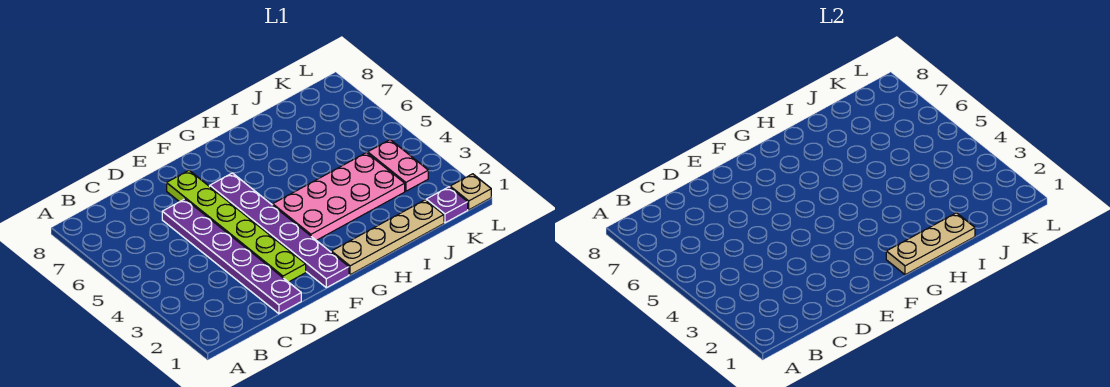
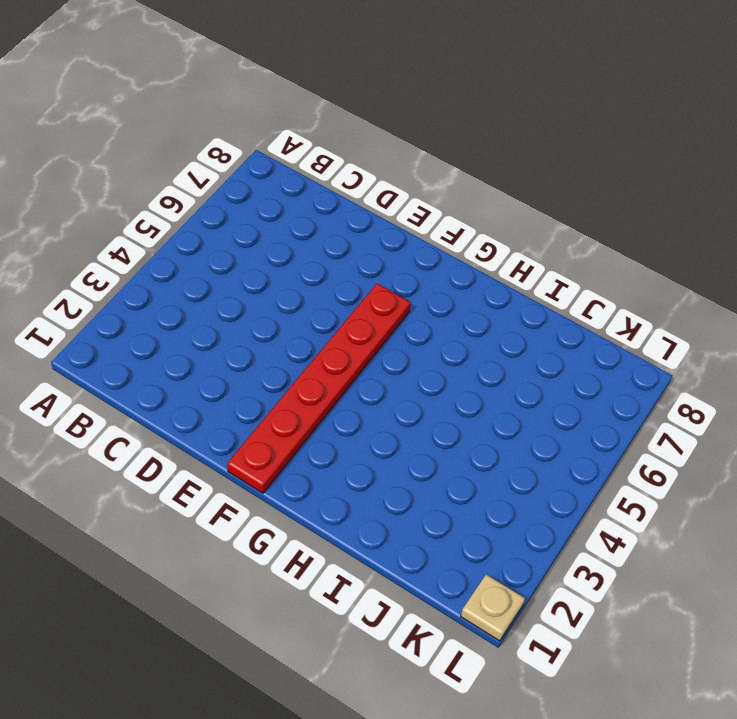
red 1x6 plate [227,284,411,493] -> purple 1x6 plate [210,173,349,288]
none -> purple 1x6 plate [162,199,301,314]
none -> lime 1x6 plate [167,170,306,282]

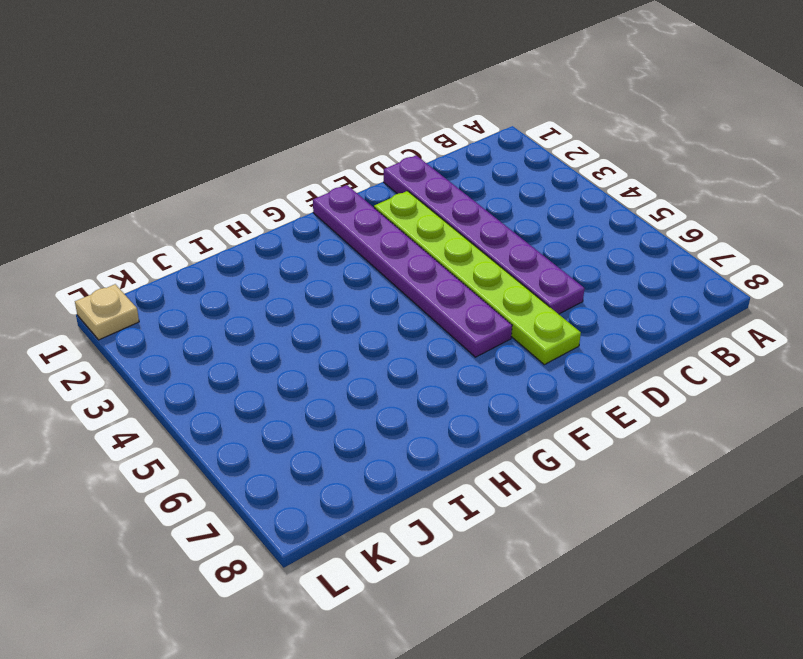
none -> tan 1x4 plate [331,200,444,275]
none -> pink 2x4 plate [273,152,405,240]

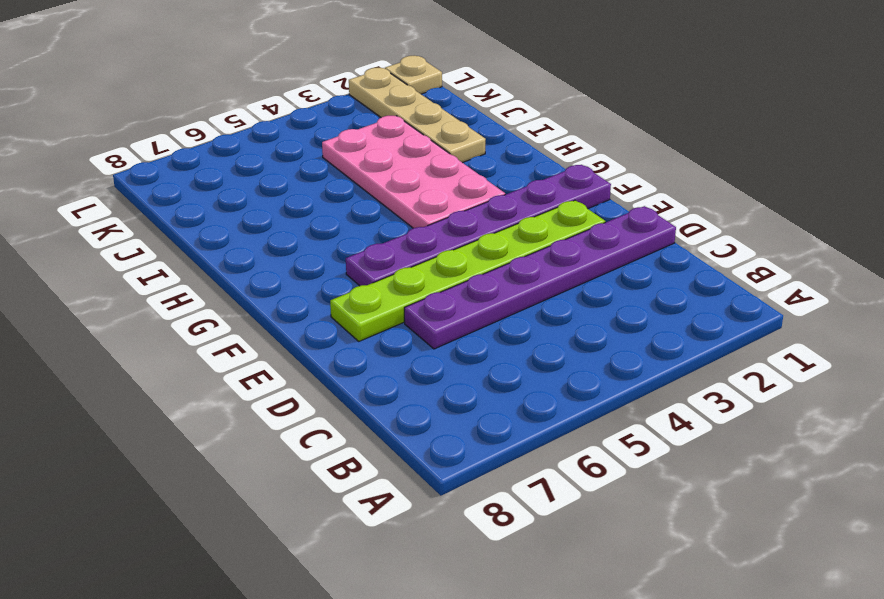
tan 1x4 plate [349,68,486,163] -> tan 1x4 plate moved to [331,200,444,275]
none -> purple 1x1 plate [426,187,468,223]
none -> pink 1x2 plate [368,140,428,191]

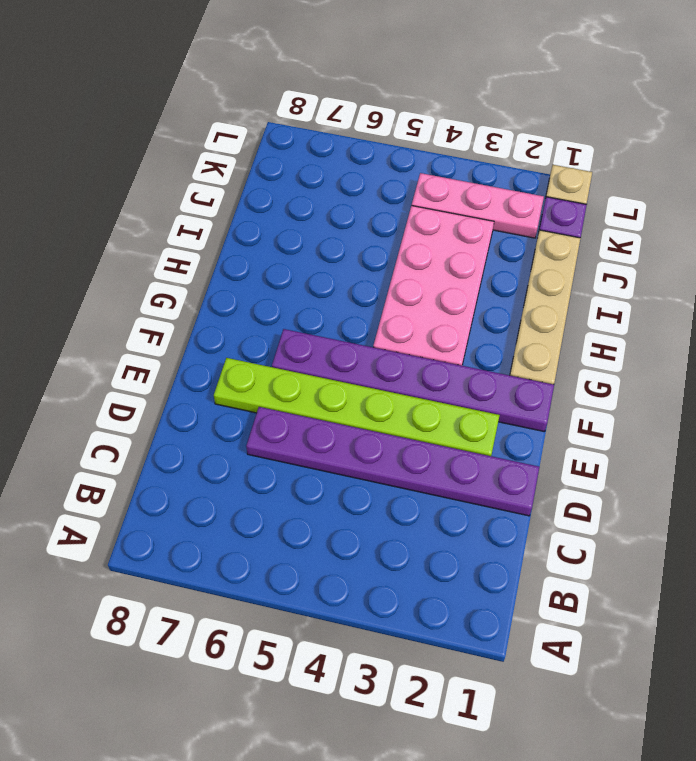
pink 1x3 plate [412,173,544,238] -> pink 1x2 plate [368,140,428,191]
none -> tan 1x3 plate [886,213,975,275]

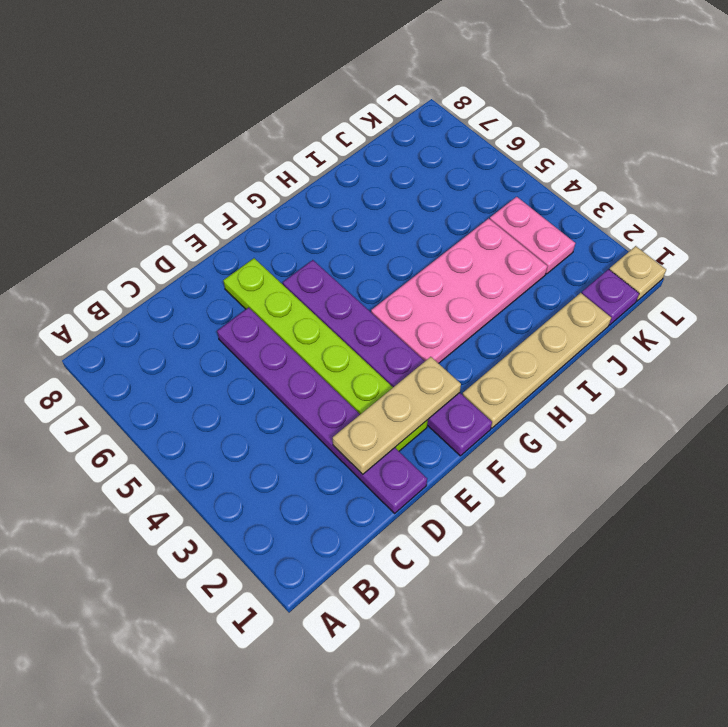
tan 1x3 plate [333,357,461,474] -> tan 1x3 plate moved to [886,213,975,275]

